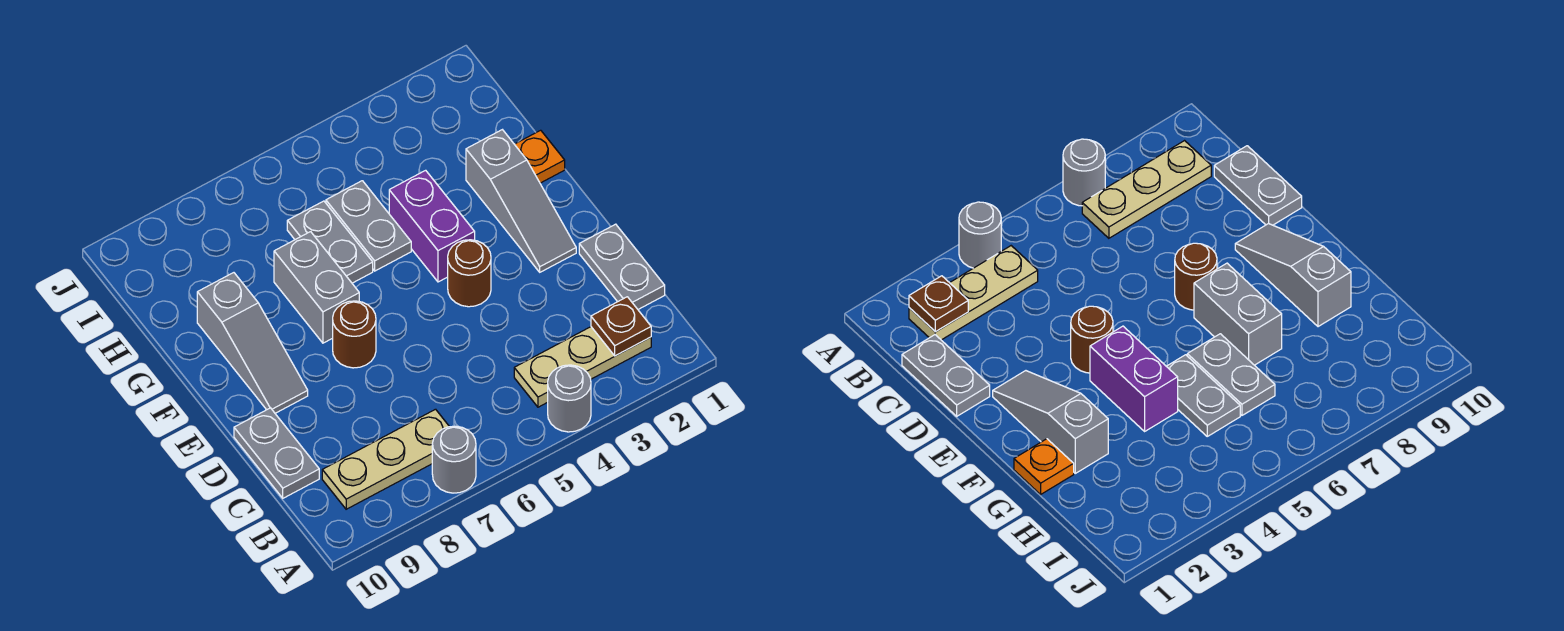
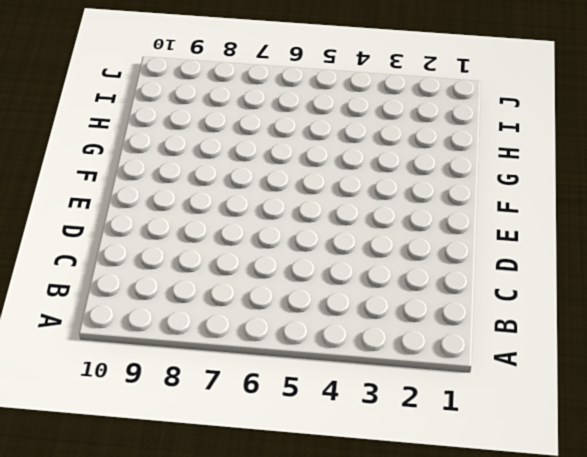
none -> grey 1x1 round brick [548,365,591,432]
none -> grey 1x1 round brick [432,426,476,493]
none -> tan 1x3 plate [514,327,651,407]

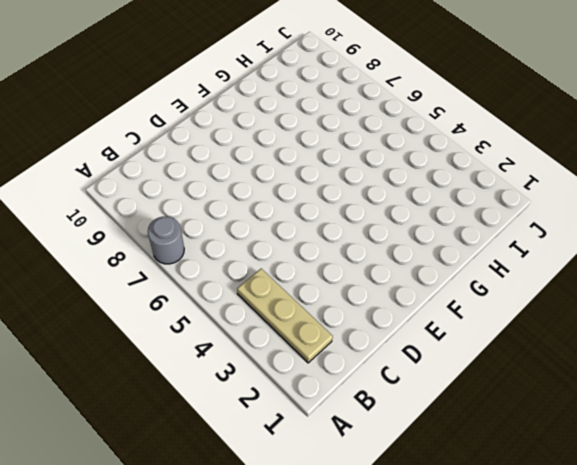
none -> grey 1x1 round brick [548,365,591,432]
none -> tan 1x3 plate [322,409,449,509]
none -> grey 1x2 plate [579,224,665,309]

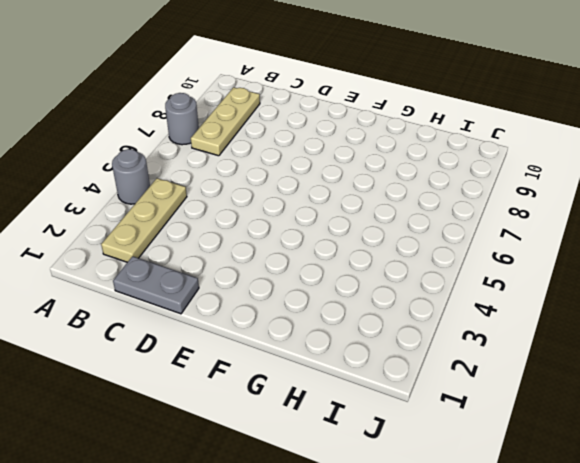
none -> grey 1x2 plate [234,408,319,498]
none -> grey 1x3 slope [466,130,576,272]
none -> brown 1x1 round brick [448,240,491,307]

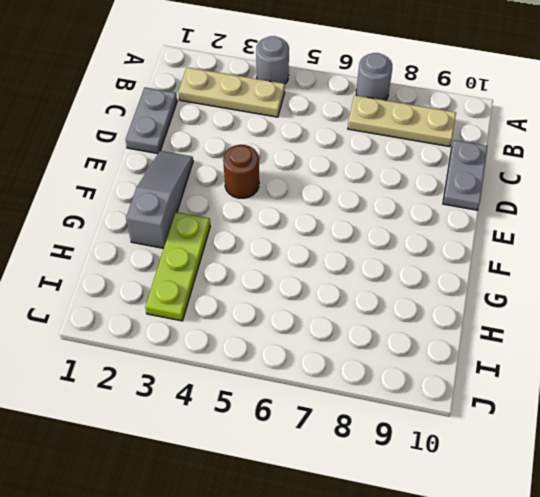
lime 1x3 plate [145,212,210,321] -> none
none -> brown 1x1 round brick [333,301,376,368]
none -> grey 1x3 slope [197,273,308,413]
none -> purple 1x2 brick [389,170,475,282]

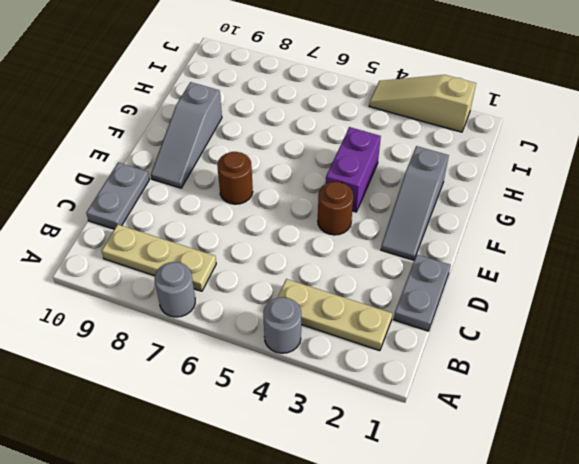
tan 1x3 slope [369,75,476,132] -> none
none -> grey 1x2 brick [274,232,359,343]
none -> orange 1x1 plate [514,130,565,183]
none -> grey 1x2 plate [326,181,411,271]

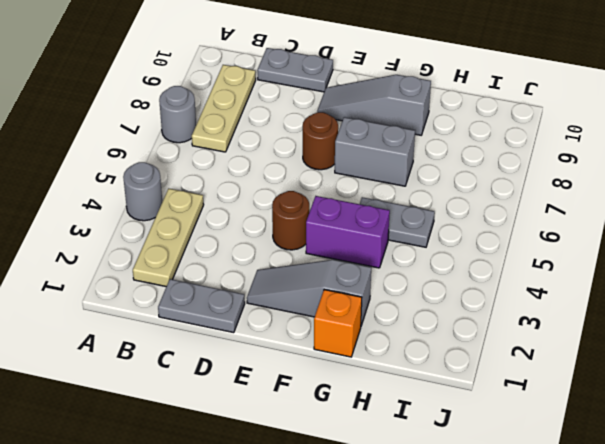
orange 1x1 brick [314,290,362,357] -> orange 1x1 plate [514,130,565,183]
none -> grey 1x2 plate [287,201,373,283]
none -> brown 1x1 plate [591,297,651,356]

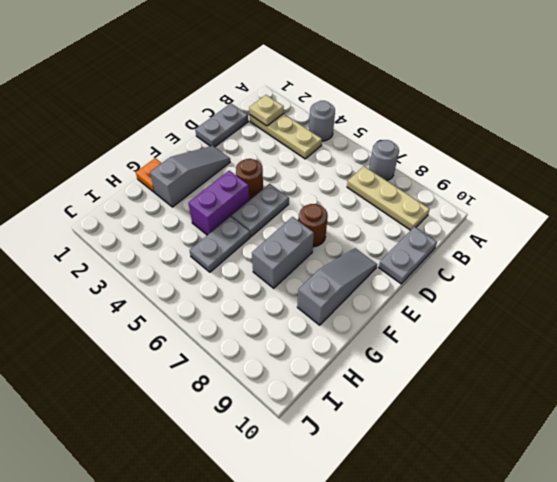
tan 1x1 plate [249,95,284,126] -> brown 1x1 plate [591,297,651,356]
grey 1x2 plate [232,184,289,236] -> grey 1x2 plate moved to [287,201,373,283]

